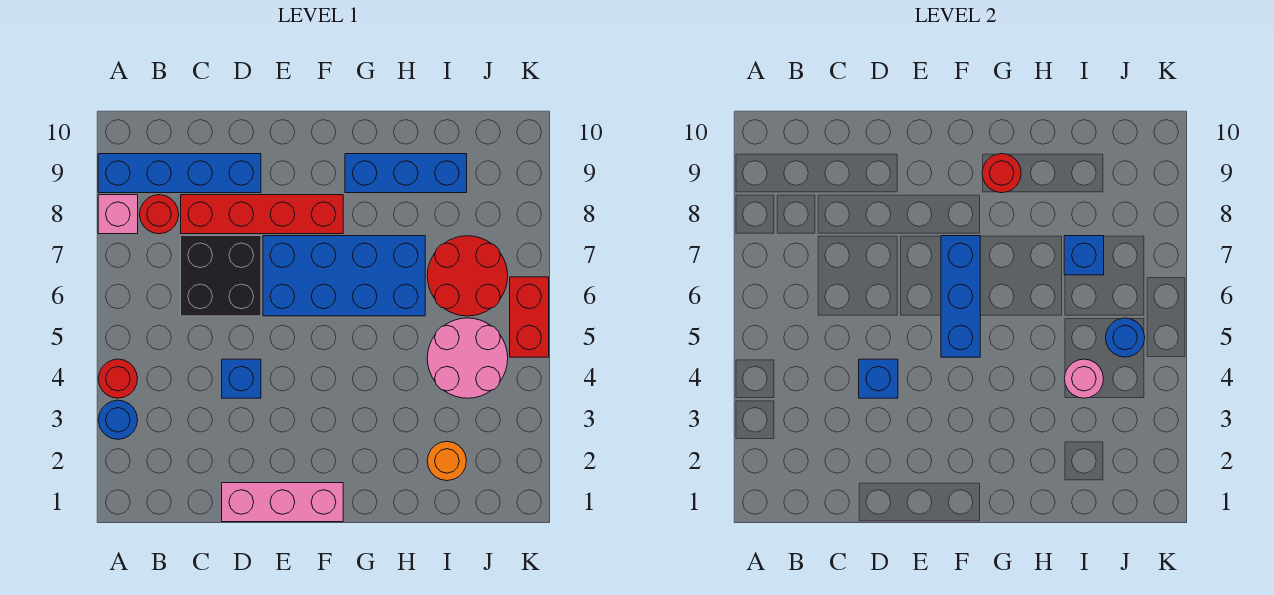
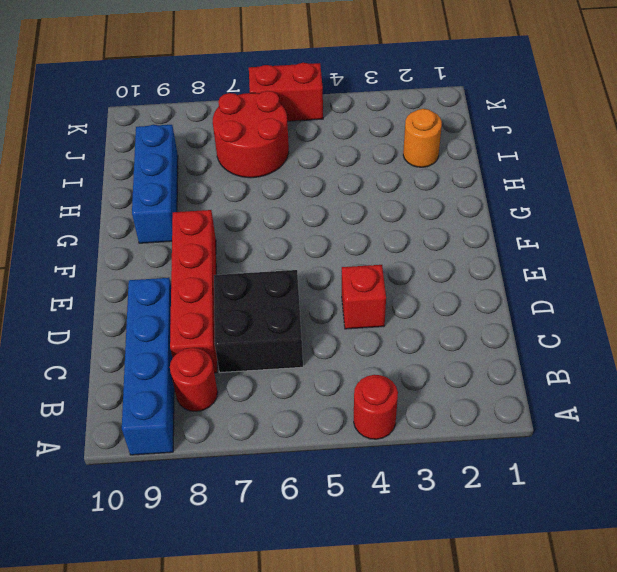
red 1x1 brick [342,265,386,329] -> blue 1x1 brick [222,359,261,398]
none -> blue 1x1 round brick [98,400,137,439]
none -> pink 1x1 brick [98,195,138,234]
none -> pink 1x3 brick [222,483,343,522]

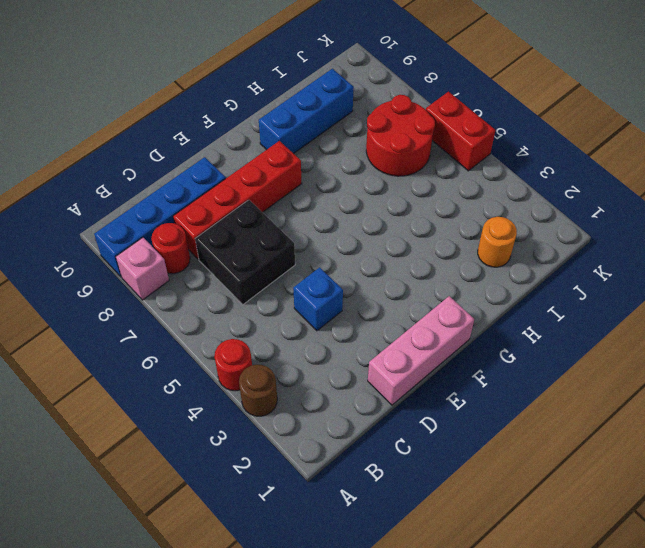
brown 1x1 round brick [239,365,277,416] -> blue 1x1 round brick [98,400,137,439]
none -> blue 2x4 brick [263,236,425,316]
none -> pink 2x2 round brick [427,318,508,398]
none -> blue 1x1 brick [859,359,898,398]

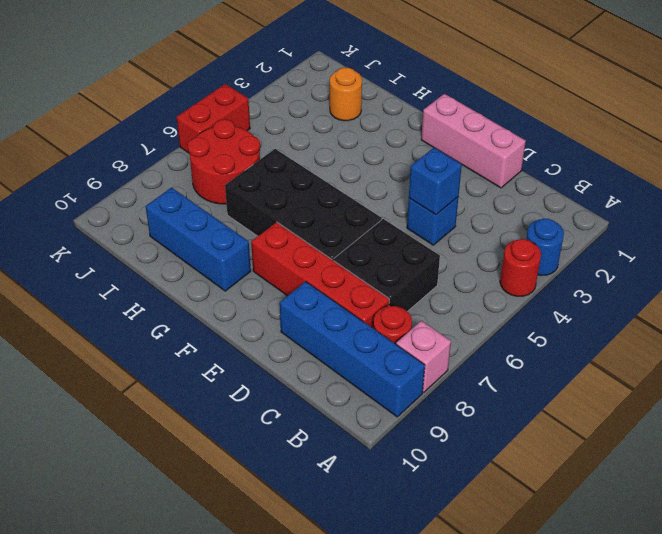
black 2x4 brick [225,149,382,261] -> blue 2x4 brick [263,236,425,316]
none -> pink 2x2 round brick [427,318,508,398]
none -> blue 1x3 brick [941,236,980,357]
none -> red 1x1 round brick [982,154,1021,193]

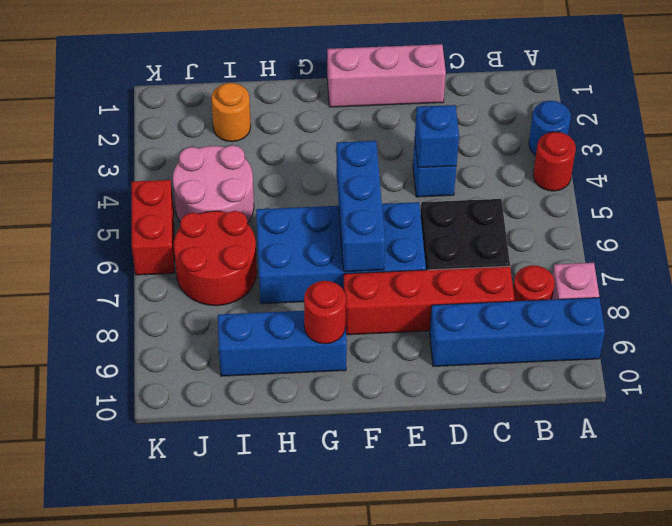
none -> pink 1x1 round brick [1064,359,1104,398]
none -> blue 1x1 brick [1064,236,1104,275]
none -> blue 1x1 round brick [1106,318,1145,357]

